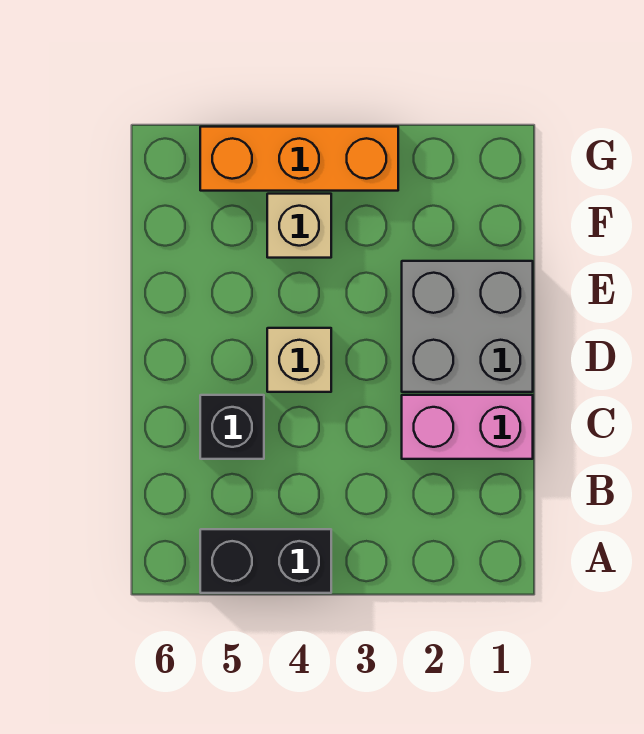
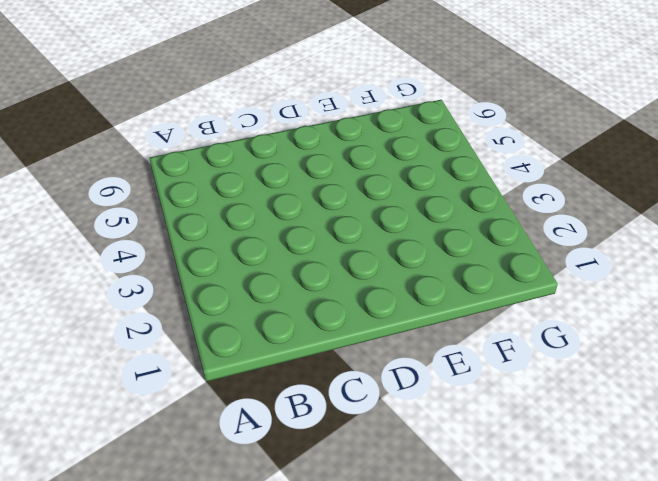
none -> black 1x2 brick [200,529,331,593]
none -> pink 1x2 brick [402,395,533,459]

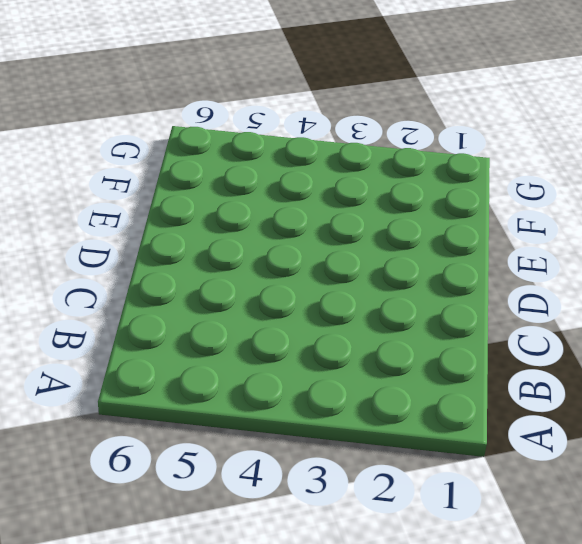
none -> black 1x2 brick [200,529,331,593]
none -> pink 1x2 brick [402,395,533,459]

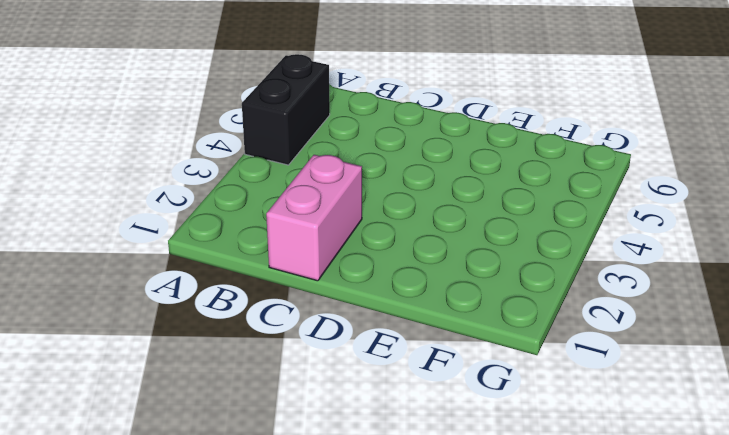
none -> black 1x1 brick [200,395,264,459]
none -> grey 2x2 brick [402,261,533,392]

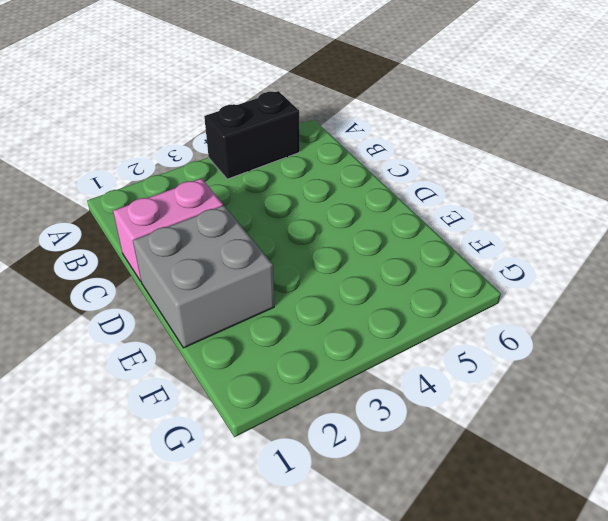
none -> black 1x1 brick [200,395,264,459]
none -> tan 1x1 brick [267,328,331,392]

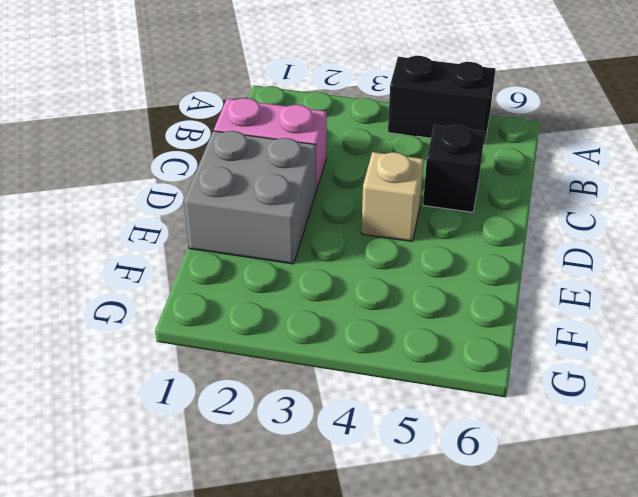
none -> tan 1x1 brick [267,194,331,258]
none -> orange 1x3 brick [200,127,398,191]

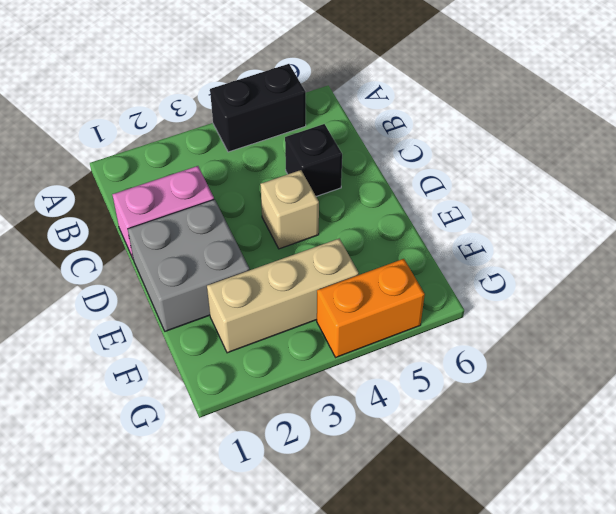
tan 1x3 brick [207,239,359,353] -> tan 1x1 brick [267,194,331,258]
orange 1x2 brick [317,259,425,357] -> orange 1x3 brick [200,127,398,191]

